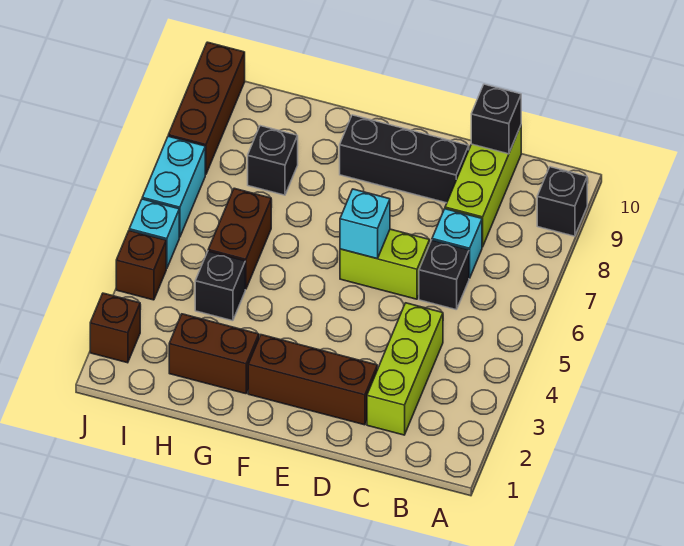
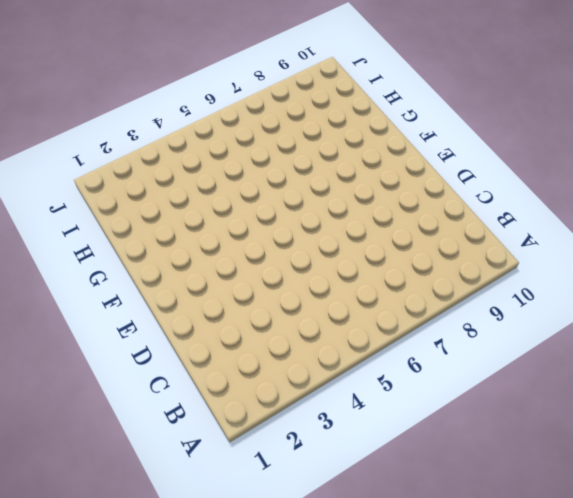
none -> black 1x1 brick [537,167,587,236]
none -> lime 1x3 brick [367,303,443,435]
none -> black 1x1 brick [419,240,469,310]

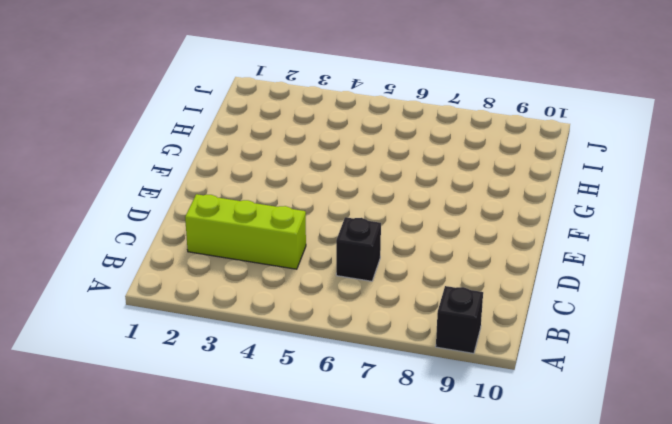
none -> cyan 1x1 brick [432,209,482,278]
none -> lime 1x3 brick [445,126,521,247]
none -> brown 1x3 brick [248,335,377,425]

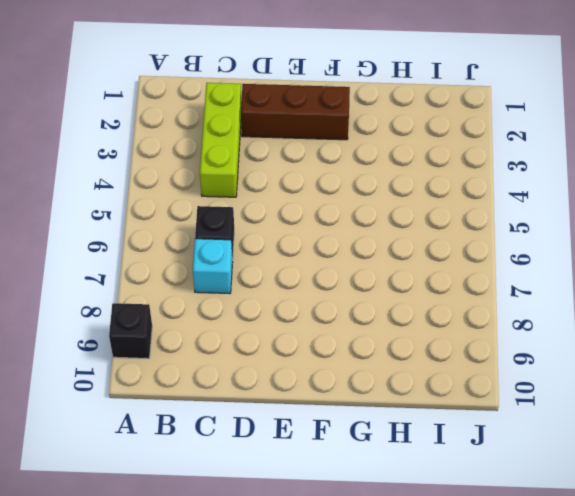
none -> lime 1x3 brick [445,126,521,247]
none -> lime 1x2 brick [340,229,430,299]
none -> black 1x3 brick [340,115,469,203]

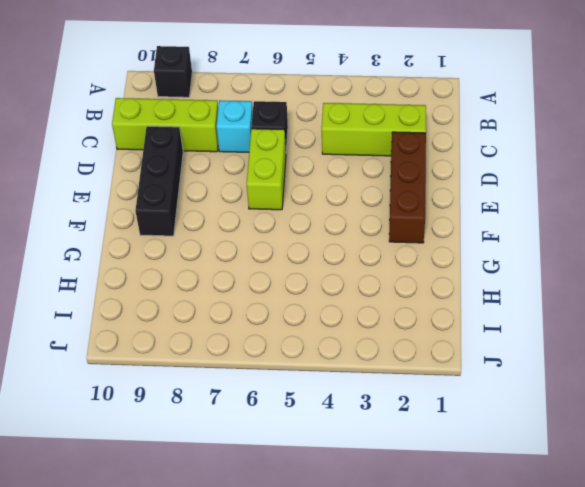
none -> brown 1x2 brick [169,314,259,394]
none -> black 1x1 brick [195,251,245,321]
none -> brown 1x2 brick [208,188,271,289]

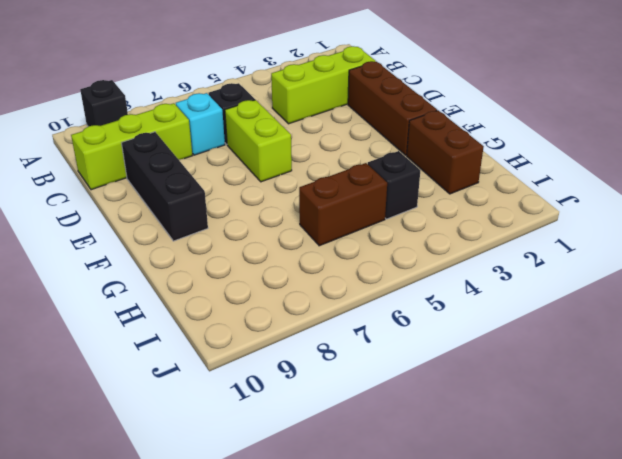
none -> black 1x1 brick [248,126,298,195]
none -> brown 1x1 brick [90,293,140,363]
none -> brown 1x1 brick [116,231,166,300]

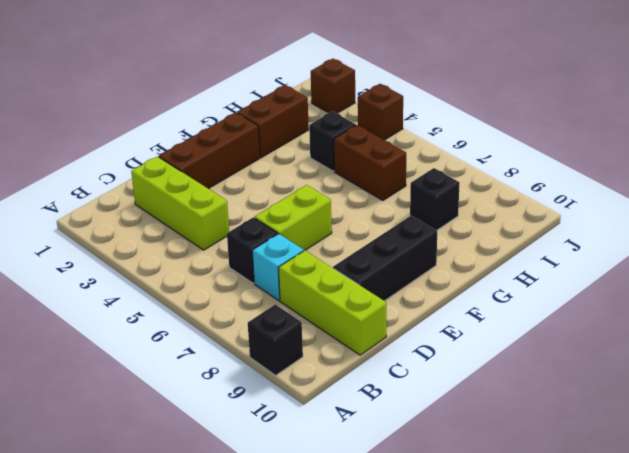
none -> cyan 1x1 brick [129,199,179,269]
none -> cyan 1x2 brick [142,136,205,237]
none -> brown 1x3 brick [168,42,245,174]

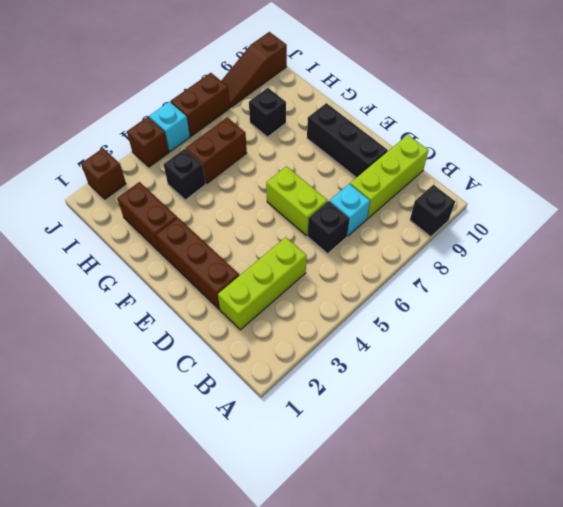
brown 1x2 brick [170,73,230,136] -> cyan 1x2 brick [142,136,205,237]
brown 1x3 slope [221,32,287,107] -> brown 1x3 brick [168,42,245,174]
none -> black 1x1 brick [471,84,521,154]
none -> cyan 1x1 brick [340,189,390,259]

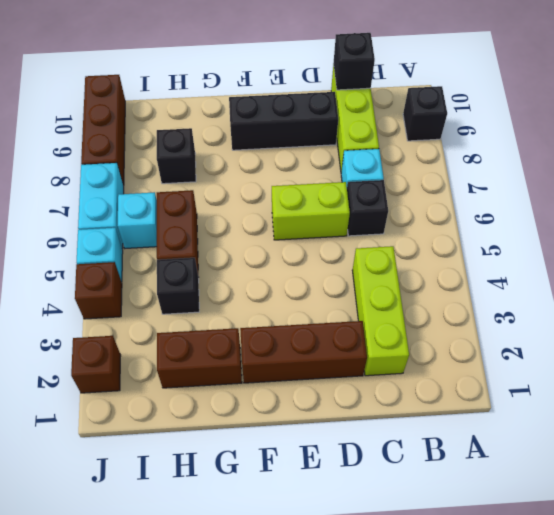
cyan 1x1 brick [118,192,157,248] -> cyan 1x1 brick moved to [340,189,390,259]

